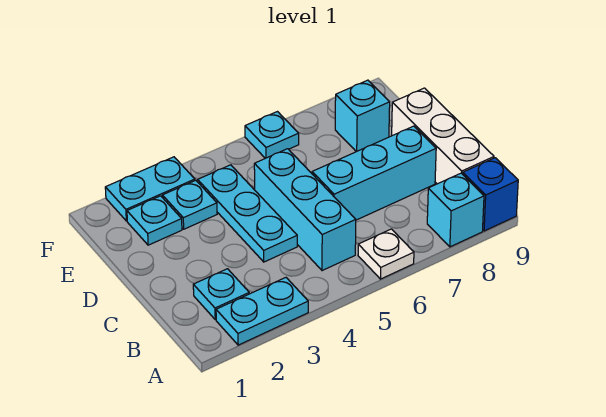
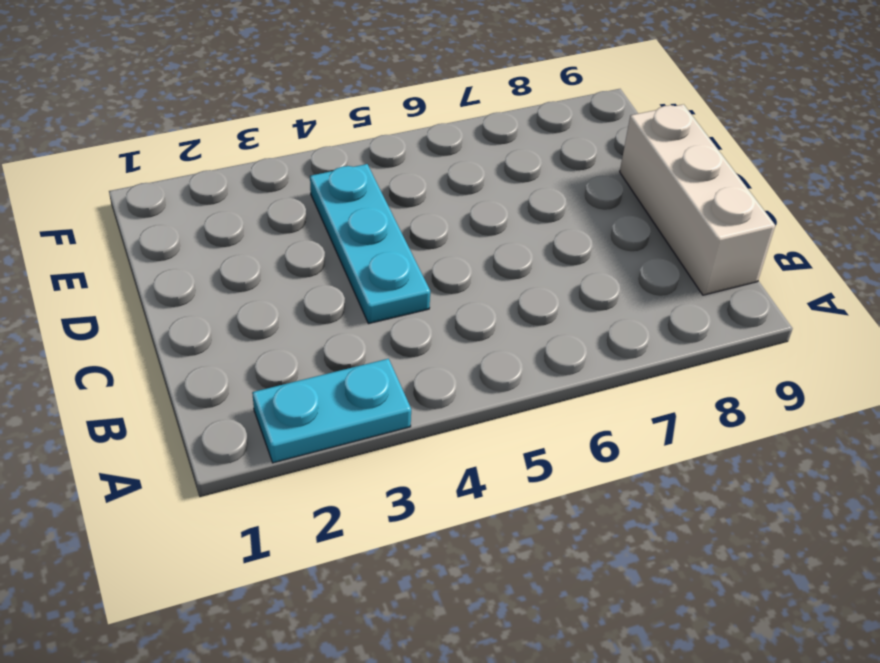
none -> white 1x1 plate [358,229,414,279]
none -> cyan 1x1 brick [427,173,484,247]
none -> blue 1x1 brick [463,158,518,231]

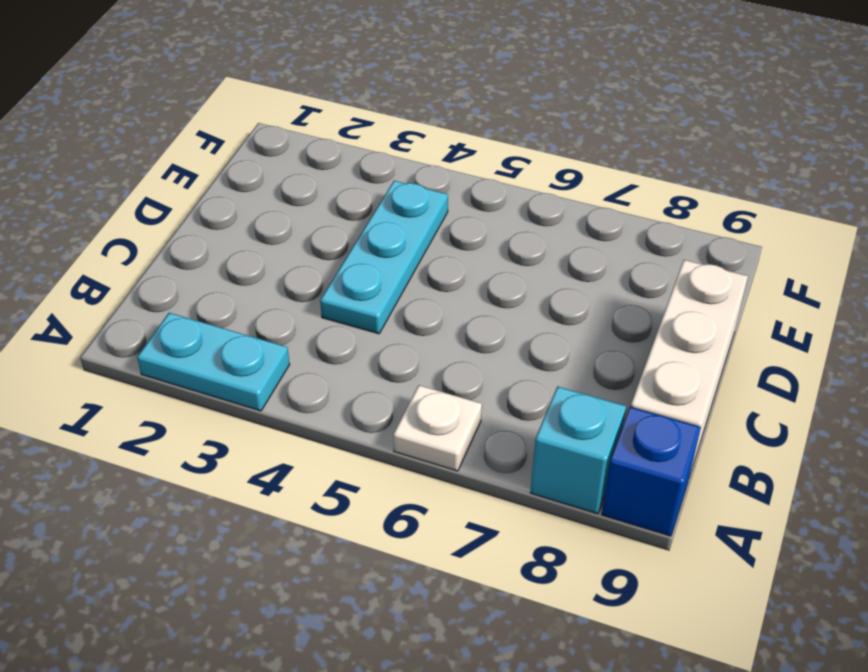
none -> cyan 1x1 plate [193,269,249,320]
none -> cyan 1x3 brick [254,149,356,271]
none -> cyan 1x3 brick [312,126,436,220]

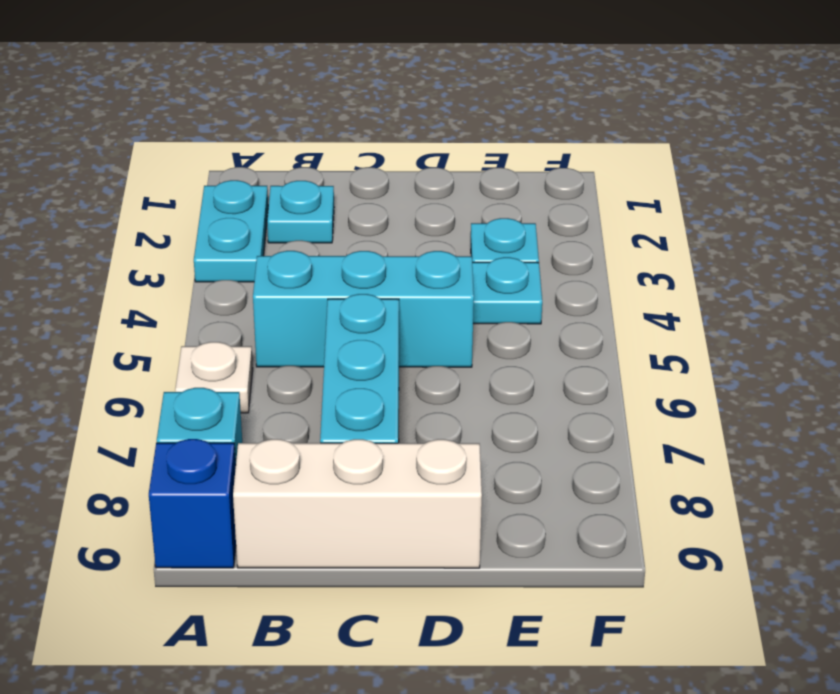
none -> cyan 1x1 plate [127,196,182,245]
none -> cyan 1x1 brick [335,80,390,152]
none -> cyan 1x2 plate [105,157,195,221]

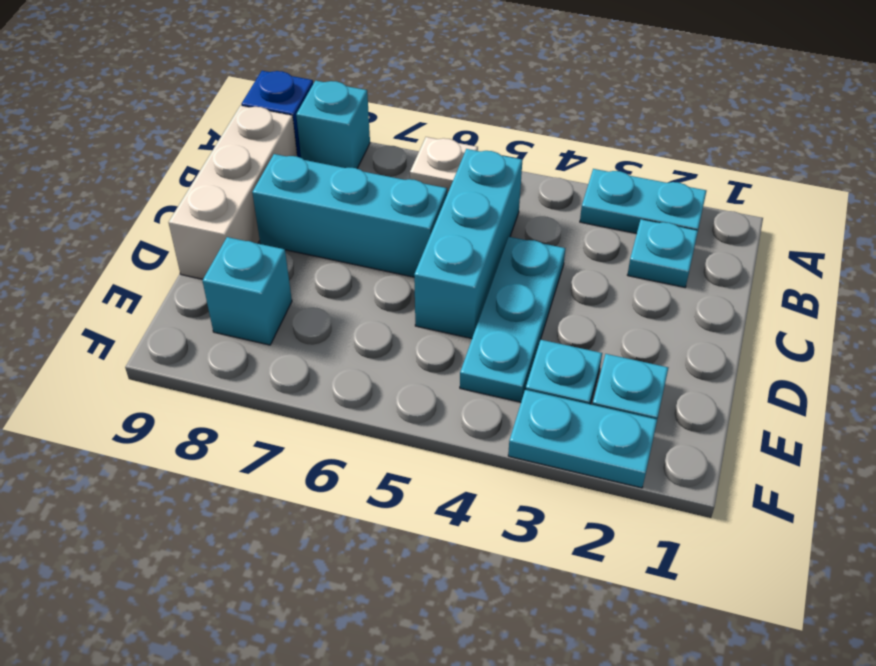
none -> cyan 1x1 plate [245,112,299,158]

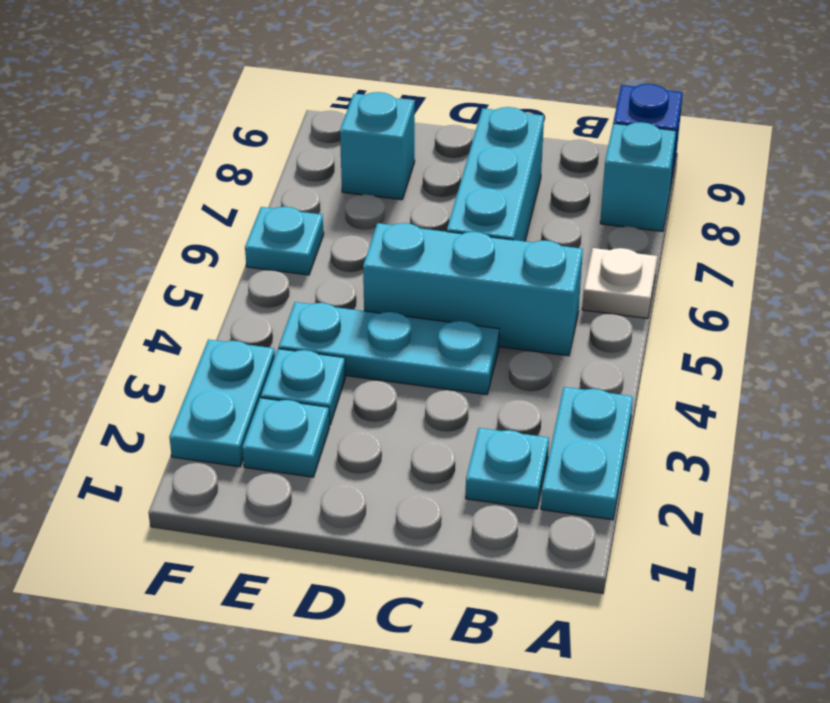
none -> white 1x3 brick [392,88,494,184]

